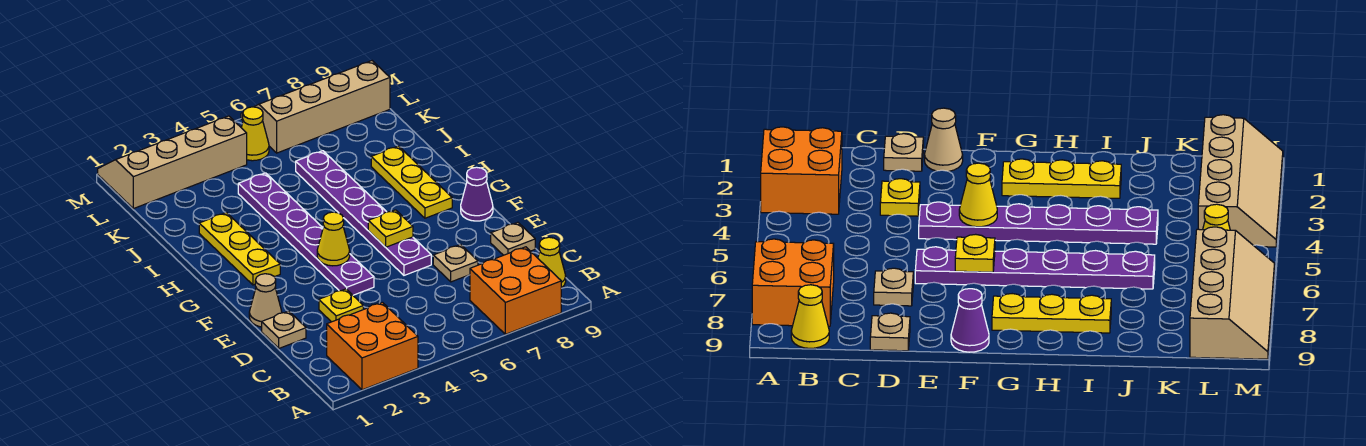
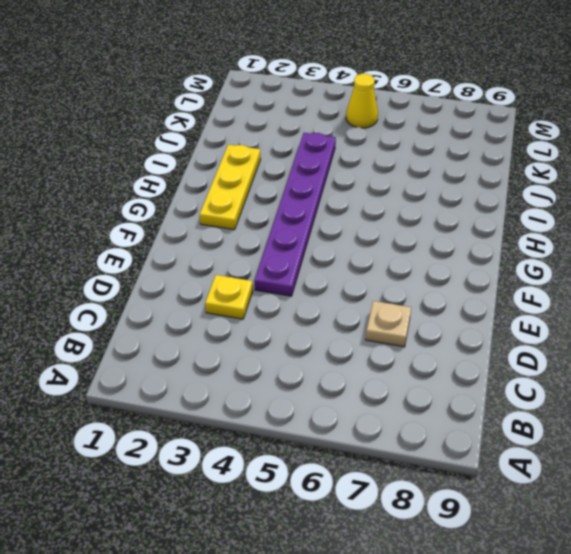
none -> orange 2x2 brick [327,302,418,390]
none -> orange 2x2 brick [470,247,561,334]
none -> yellow 1x1 cone [538,237,566,288]

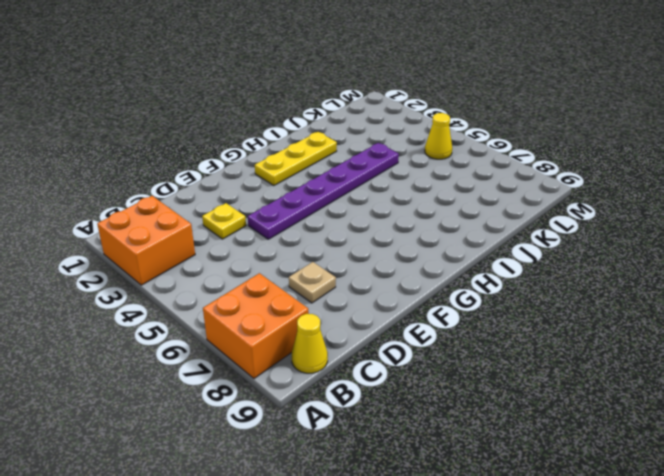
none -> tan 1x1 plate [262,311,306,348]
none -> tan 1x1 plate [491,222,535,255]
none -> tan 1x1 cone [249,274,282,327]

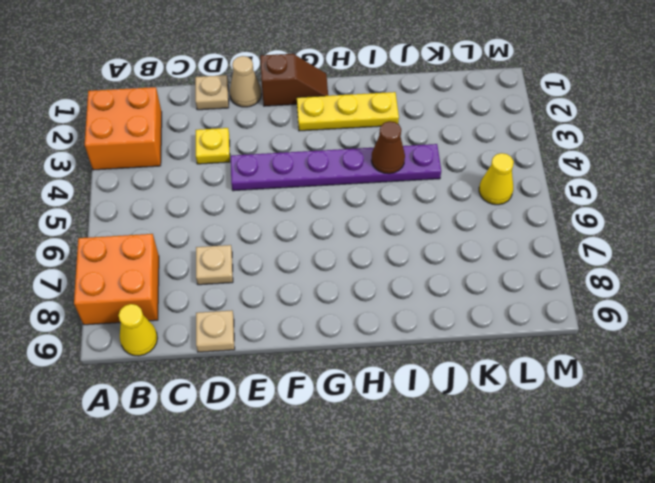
brown 1x2 slope [260,54,328,106] -> none
brown 1x1 cone [371,121,405,174] -> none
none -> purple 1x6 plate [296,151,431,275]
none -> purple 1x1 cone [461,167,493,221]
none -> yellow 1x3 plate [371,146,452,218]

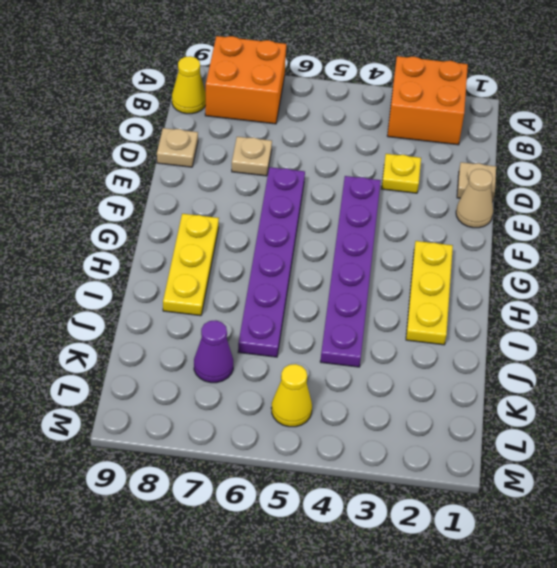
purple 1x1 cone [194,320,233,383] -> purple 1x1 cone moved to [461,167,493,221]
none -> tan 2x4 slope [98,116,247,209]
none -> tan 2x4 slope [241,61,390,153]
none -> yellow 1x1 cone [317,212,350,266]

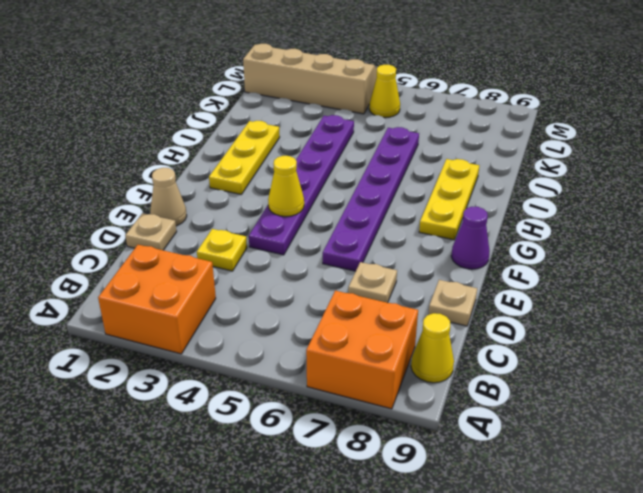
none -> tan 2x4 slope [241,61,390,153]
none -> yellow 1x1 plate [368,210,413,247]

